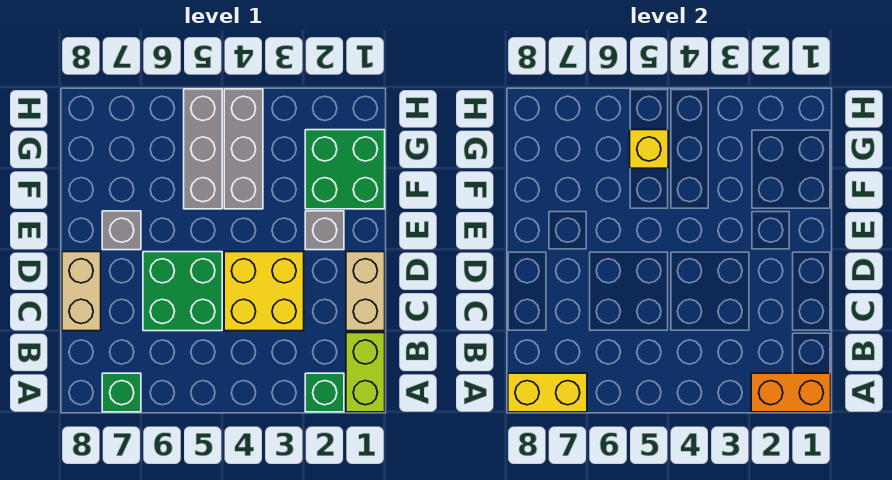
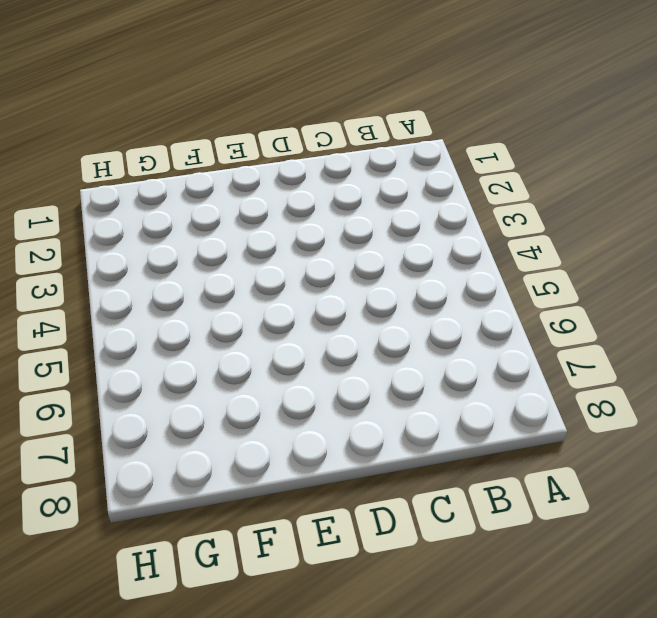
none -> lime 1x2 brick [346,333,385,412]
none -> green 1x1 brick [305,373,344,412]
none -> green 1x1 brick [102,373,141,412]

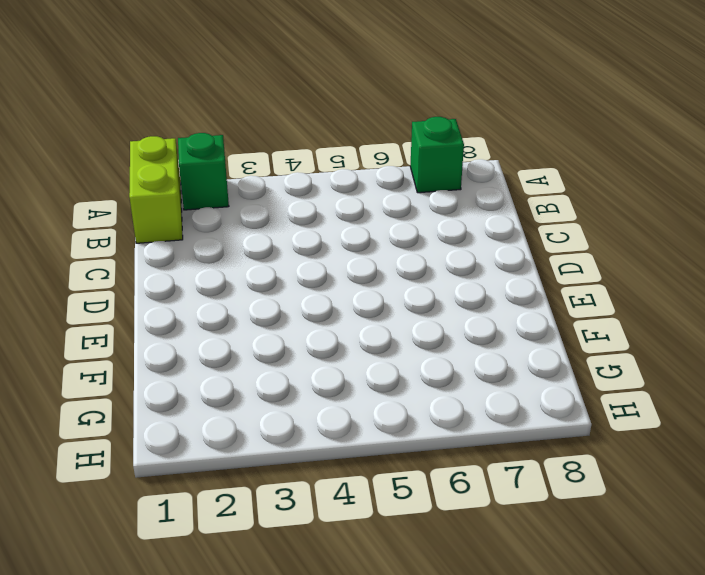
none -> tan 1x2 brick [346,252,385,331]
none -> yellow 2x2 brick [224,252,304,331]
none -> green 2x2 brick [143,252,222,331]

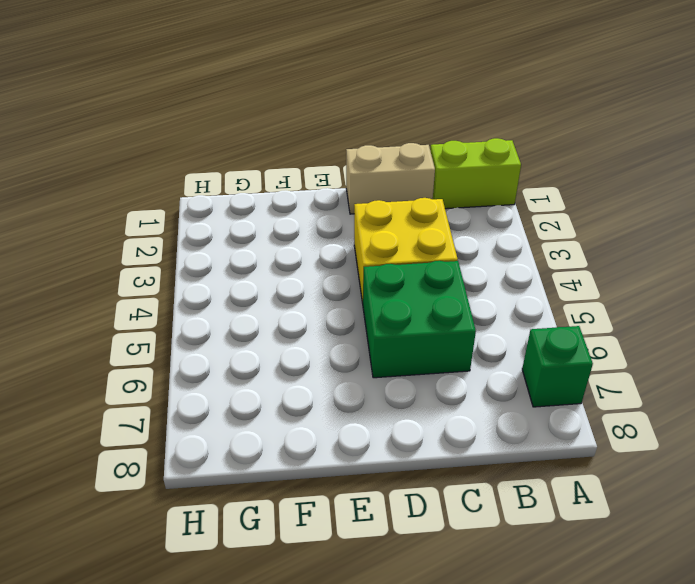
none -> green 1x1 brick [305,373,344,412]
none -> tan 1x2 brick [62,252,101,331]
none -> grey 1x1 brick [305,211,344,250]

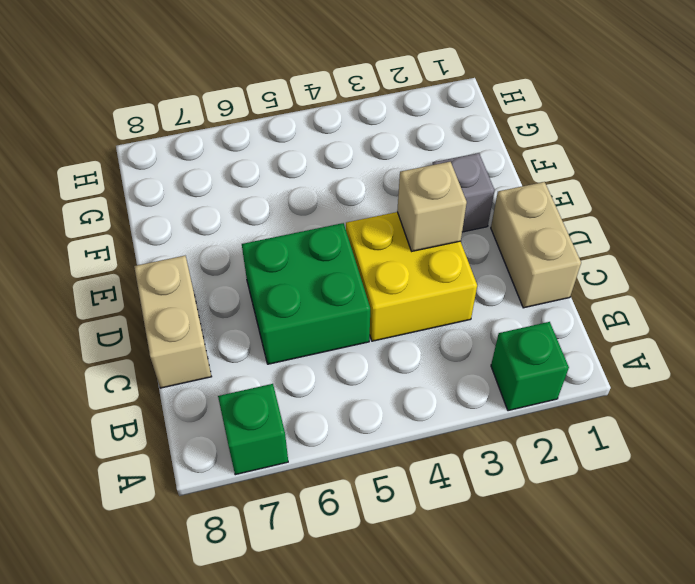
tan 1x1 brick [397,162,467,251] -> none
none -> lime 1x2 brick [346,333,385,412]
none -> grey 1x1 brick [102,211,141,250]
none -> green 2x2 brick [305,130,385,209]

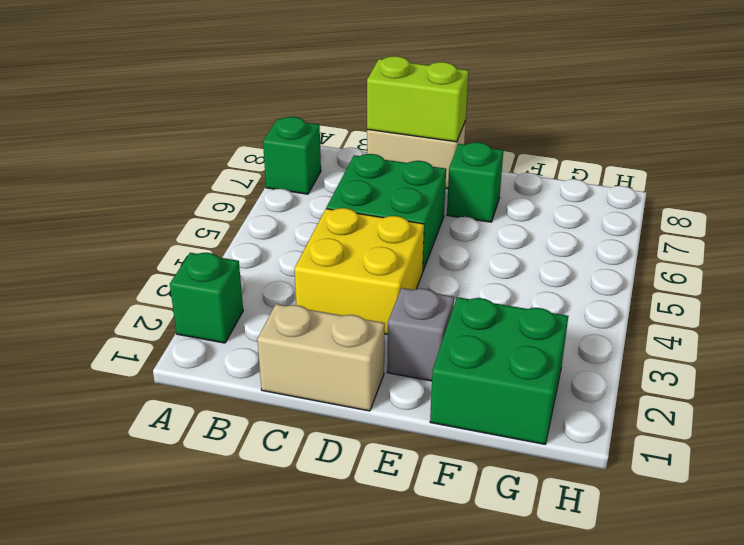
lime 1x2 brick [367,56,469,142] -> lime 1x2 brick moved to [346,333,385,412]
green 1x1 brick [447,142,503,222] -> grey 1x1 brick [102,211,141,250]
none -> grey 1x3 brick [224,89,263,209]
none -> grey 1x3 brick [184,89,222,209]
none -> orange 1x2 brick [751,373,831,412]

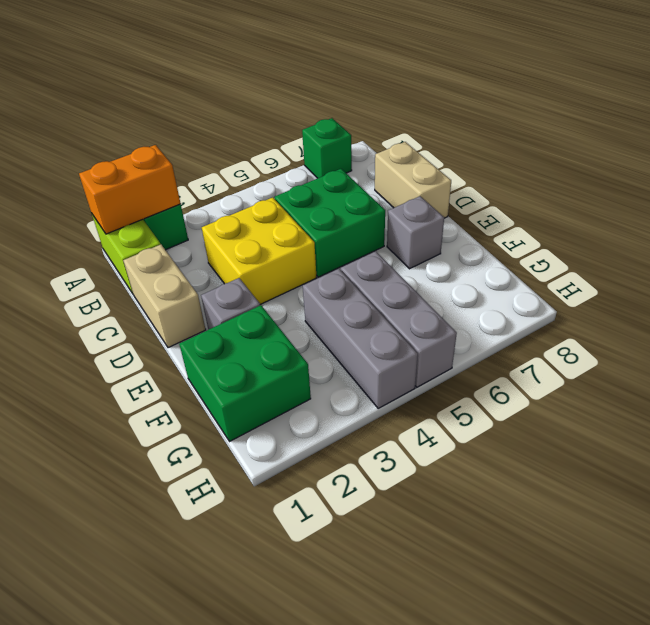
none -> yellow 1x2 brick [508,373,587,412]
none -> yellow 1x1 brick [630,130,668,168]

